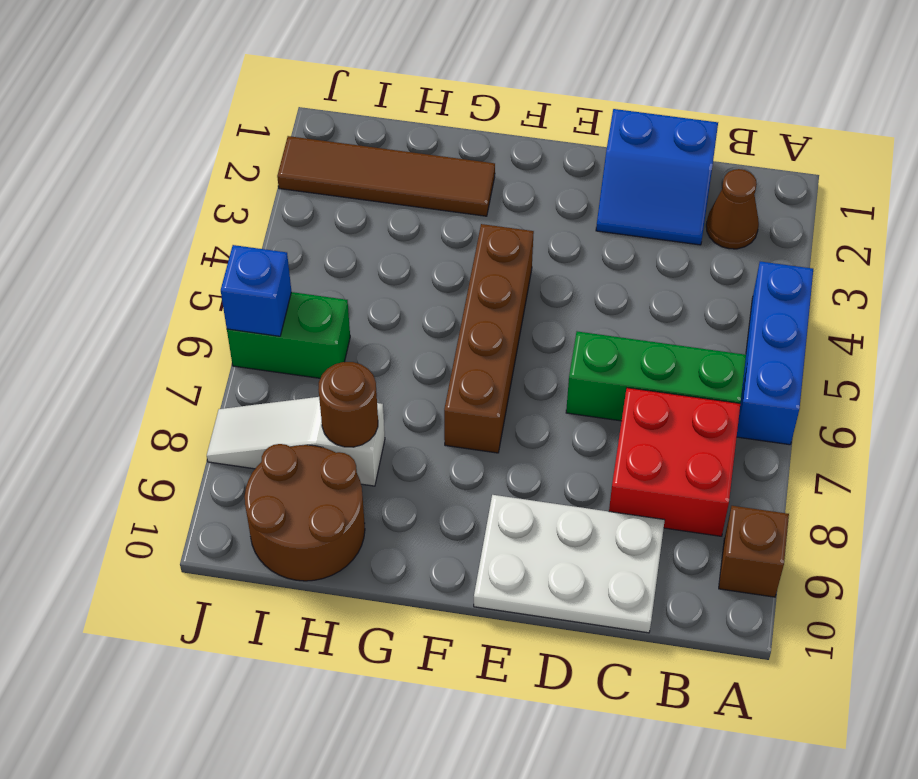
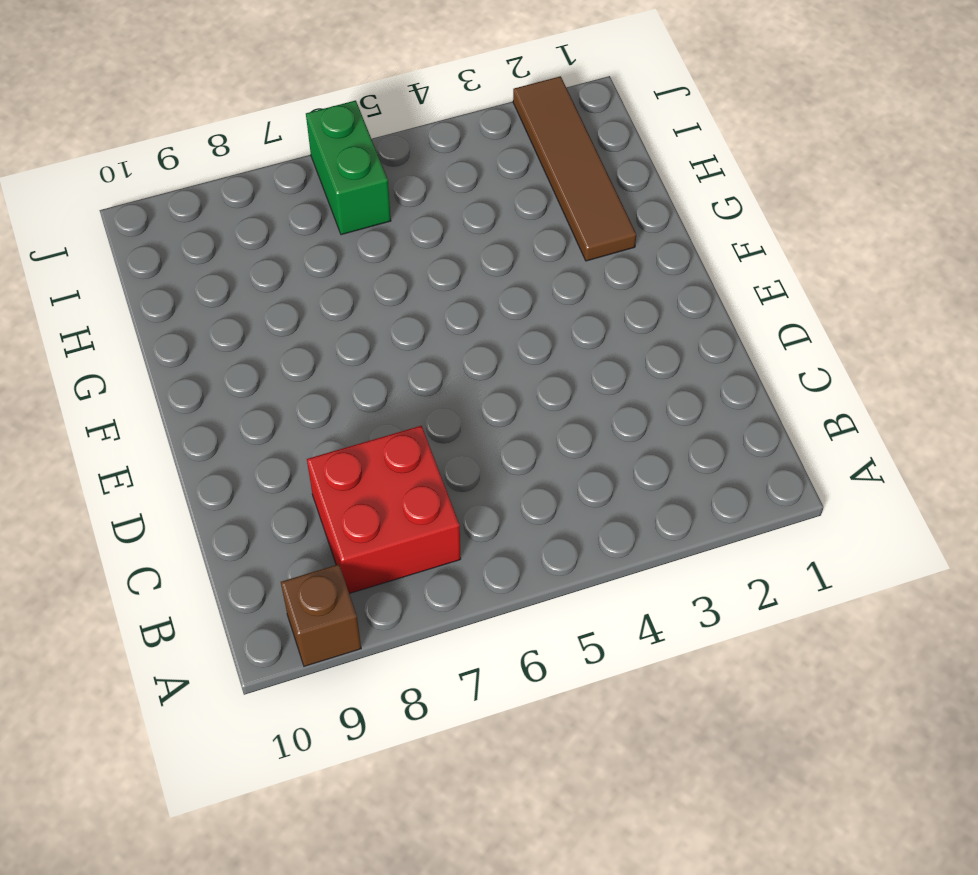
none -> blue 1x3 brick [737,262,813,445]
none -> brown 1x1 cone [706,169,759,249]
none -> green 1x3 brick [566,331,746,421]

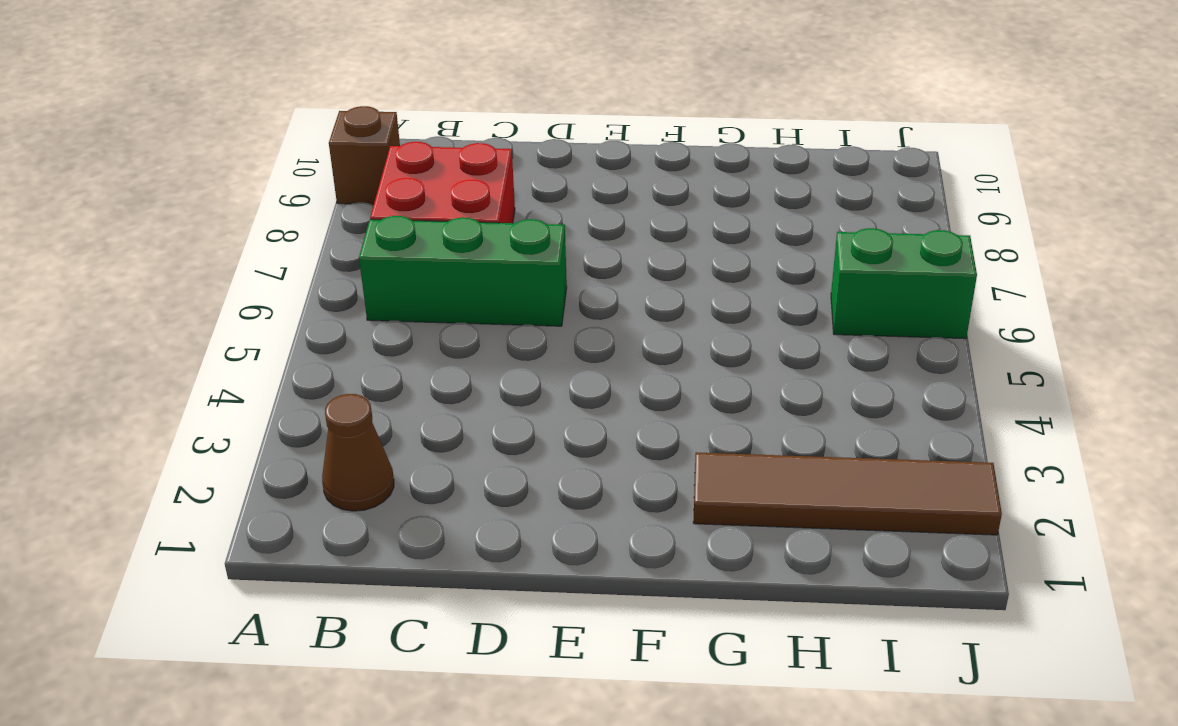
none -> blue 1x3 brick [737,262,813,445]
none -> blue 2x2 slope [596,109,718,245]
none -> white 2x3 plate [474,495,665,633]

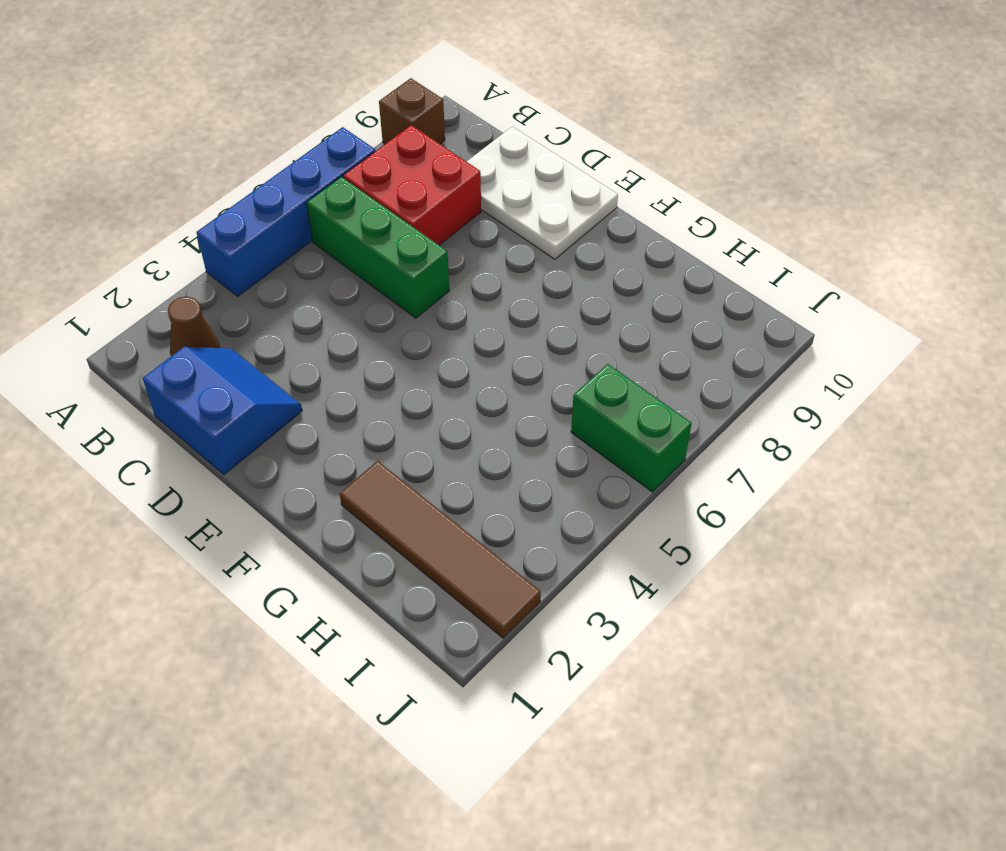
blue 1x4 brick [196,127,375,296] -> blue 1x3 brick [737,262,813,445]
none -> brown 1x4 brick [444,224,534,453]
none -> white 1x3 slope [207,397,385,486]
none -> brown 2x2 round brick [245,444,365,581]

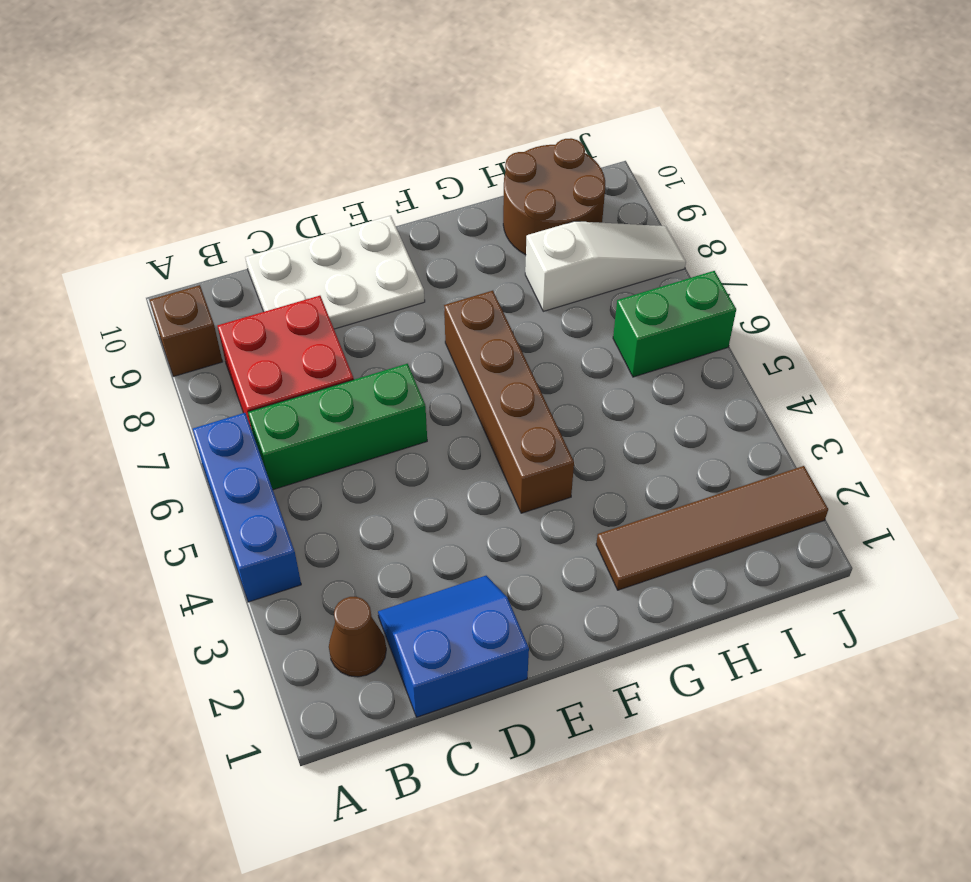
none -> brown 1x1 round brick [318,362,378,447]
none -> blue 1x1 brick [221,245,291,336]

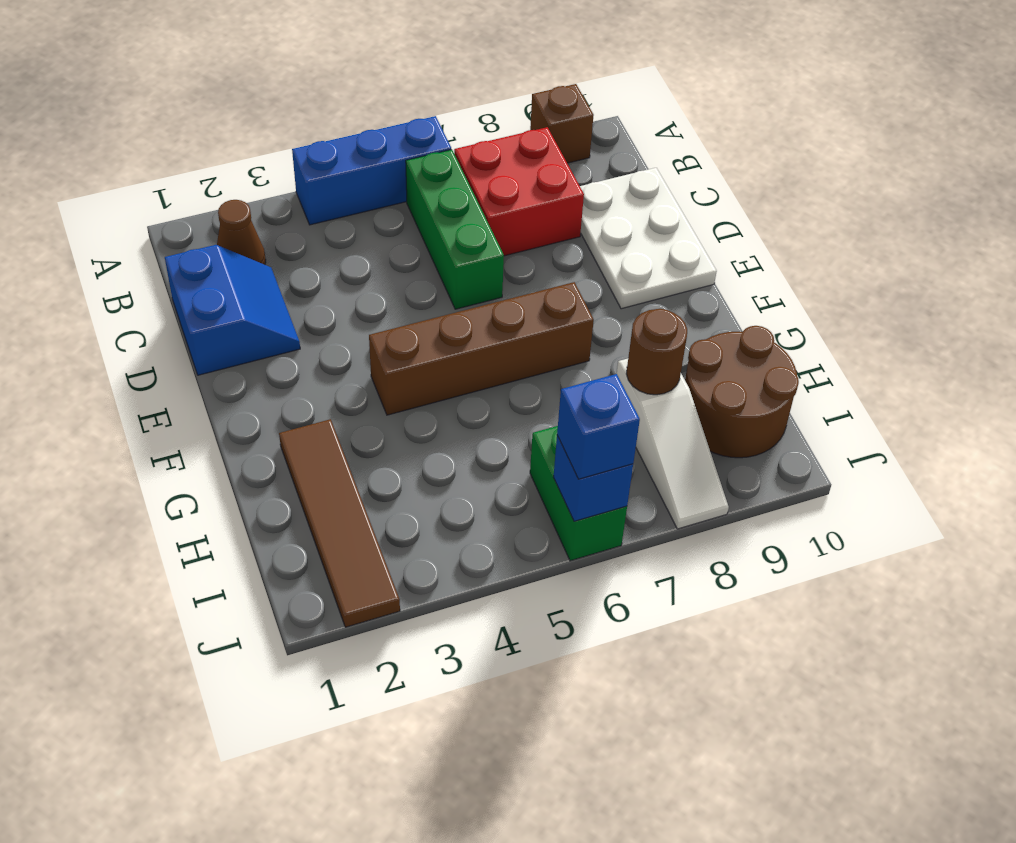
blue 1x1 brick [557,374,640,479] -> none

